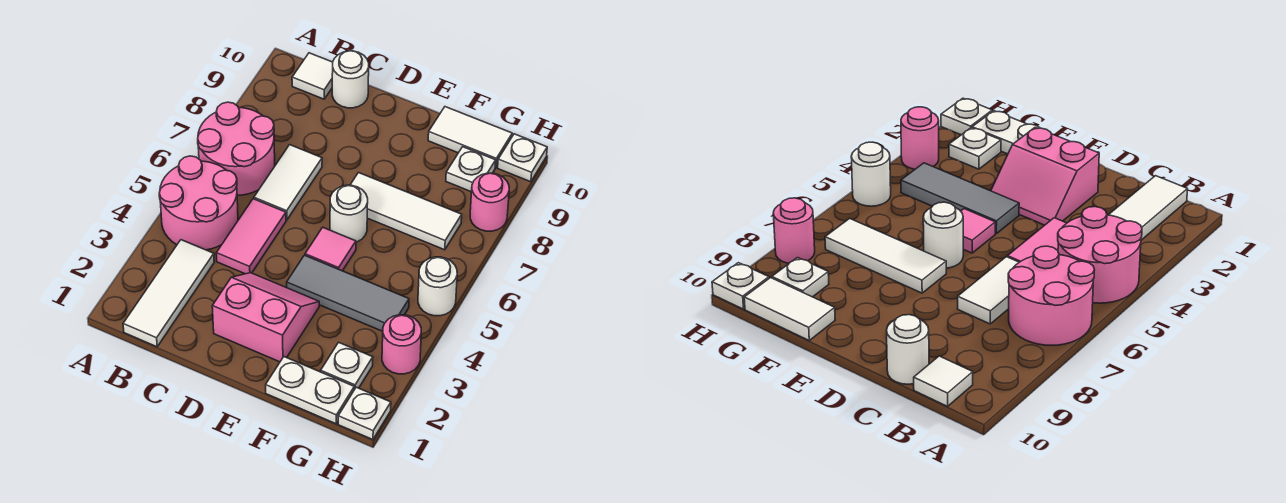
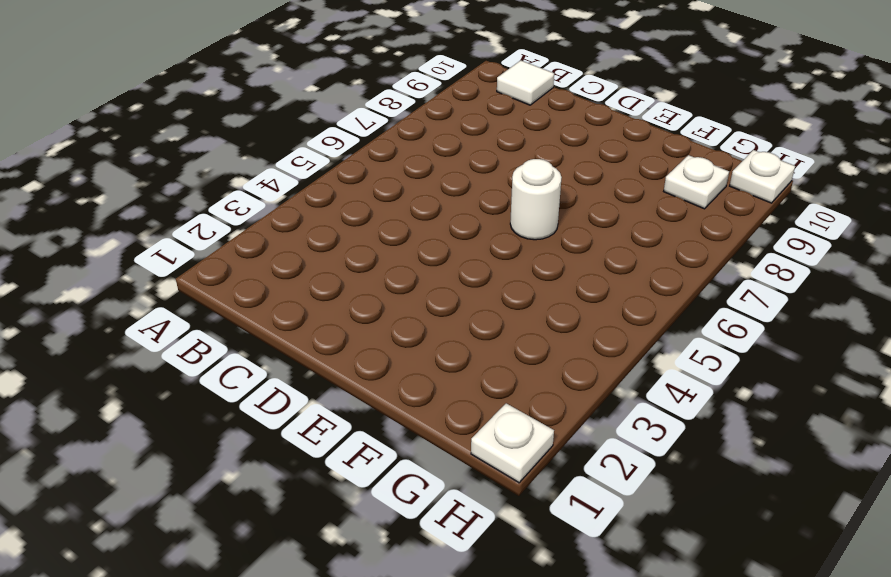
none -> pink 2x2 round brick [159,156,238,250]
none -> pink 2x2 round brick [198,102,275,195]
none -> white 1x3 tile [123,240,214,347]

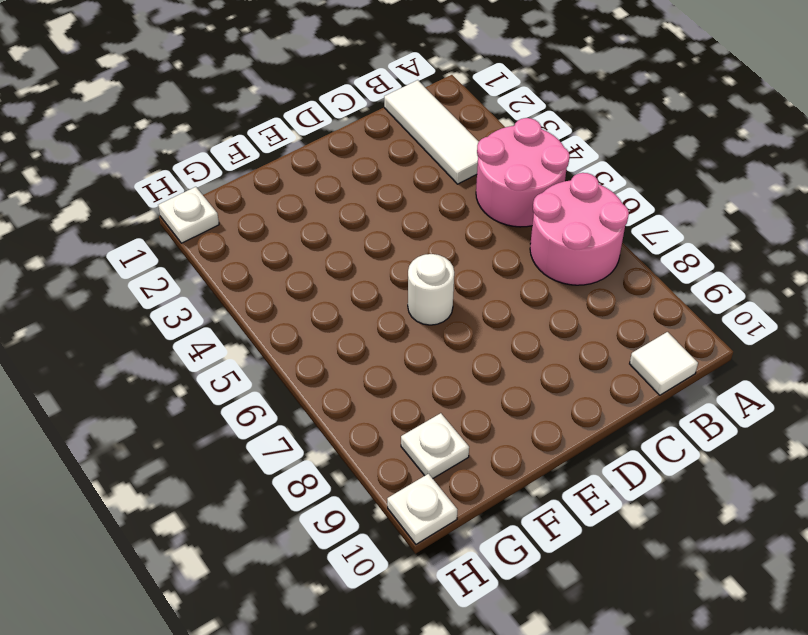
none -> pink 1x2 tile [216,199,286,274]
none -> white 1x2 tile [254,145,322,220]
none -> white 1x1 round brick [332,51,369,108]

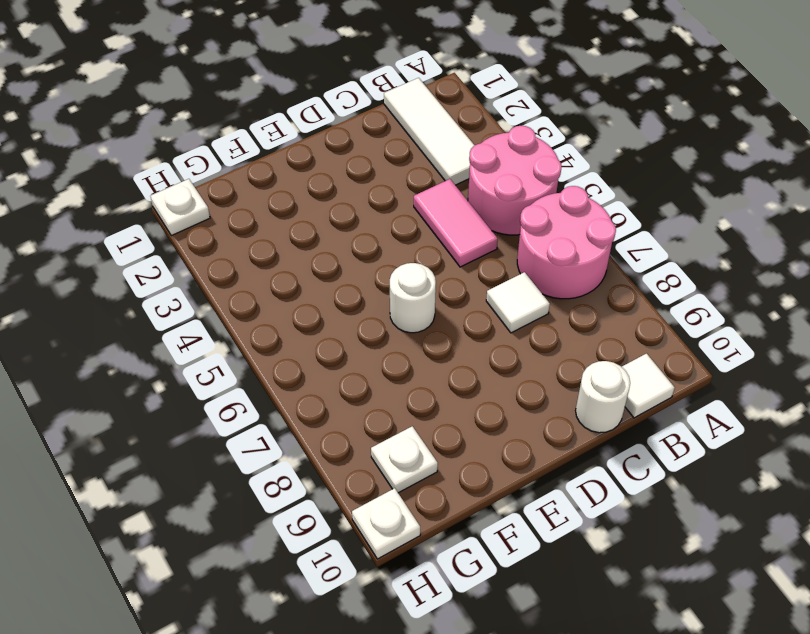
white 1x1 tile [486,272,550,333] -> white 1x2 tile [254,145,322,220]
none -> pink 2x2 slope [212,273,319,362]
none -> grey 1x3 tile [287,255,409,331]
none -> pink 1x1 tile [305,227,356,271]

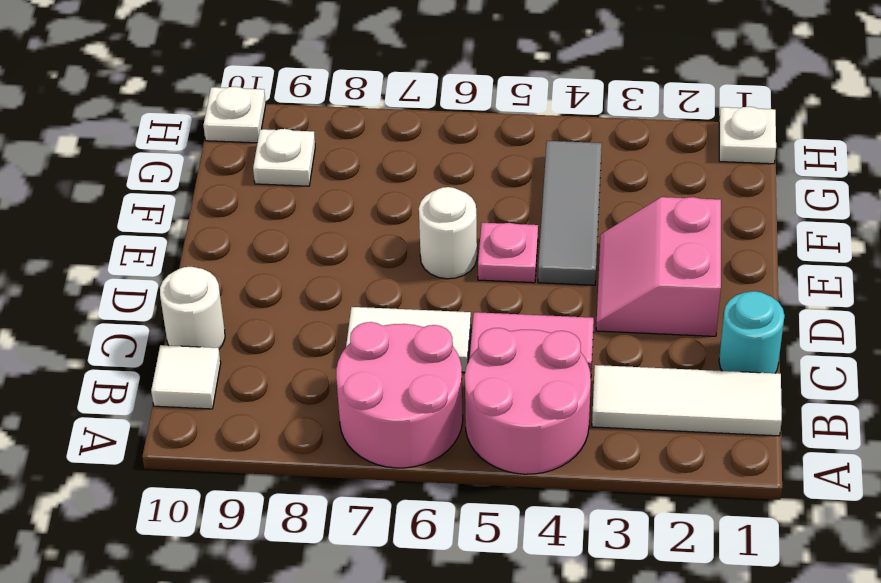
cyan 1x1 round brick [719,291,785,373] -> none
pink 1x1 plate [478,223,538,283] -> pink 1x1 tile [305,227,356,271]
none -> white 1x3 tile [350,173,462,250]
none -> white 1x2 plate [266,357,354,424]
none -> white 1x2 tile [428,107,512,168]

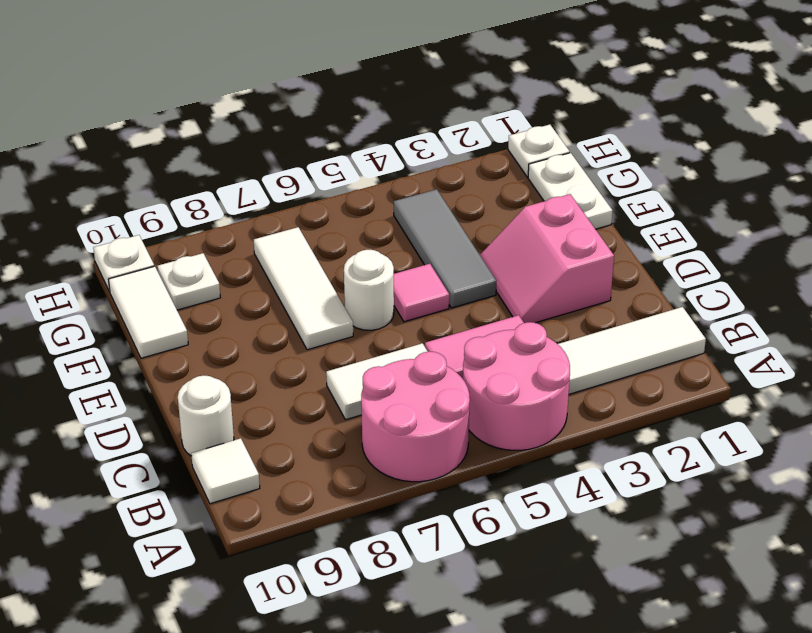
none -> white 1x1 plate [321,342,373,390]
none -> pink 1x1 round brick [382,315,421,374]
none -> white 1x1 round brick [418,257,457,316]

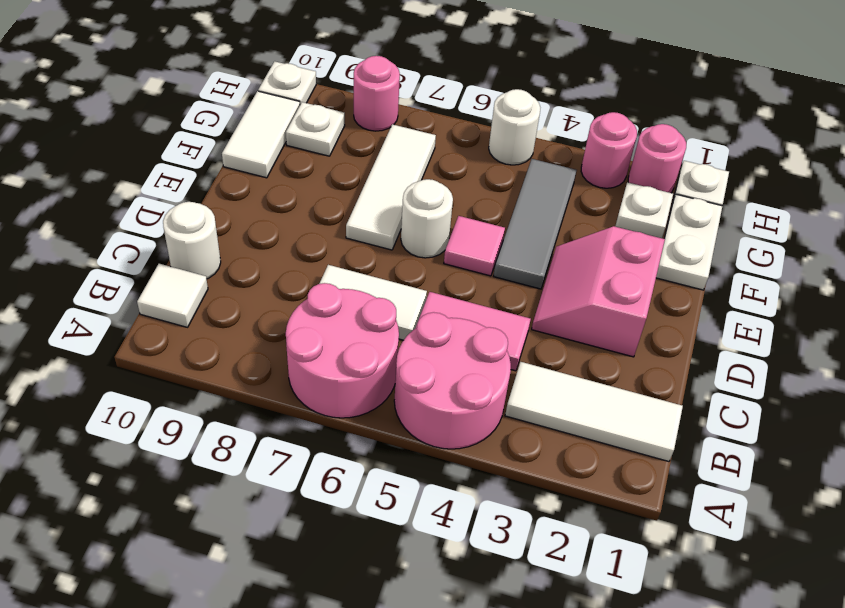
pink 1x1 round brick [628,124,686,193] -> none

